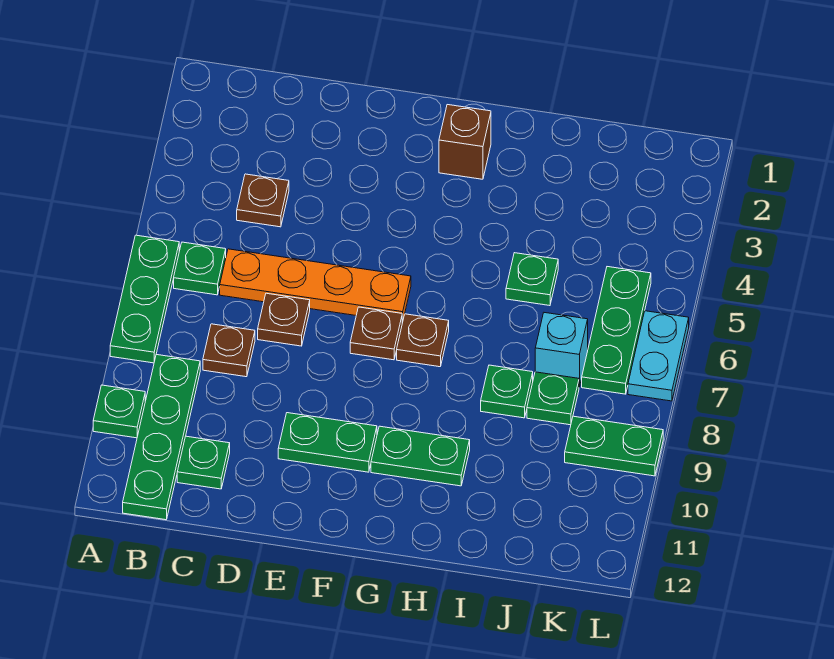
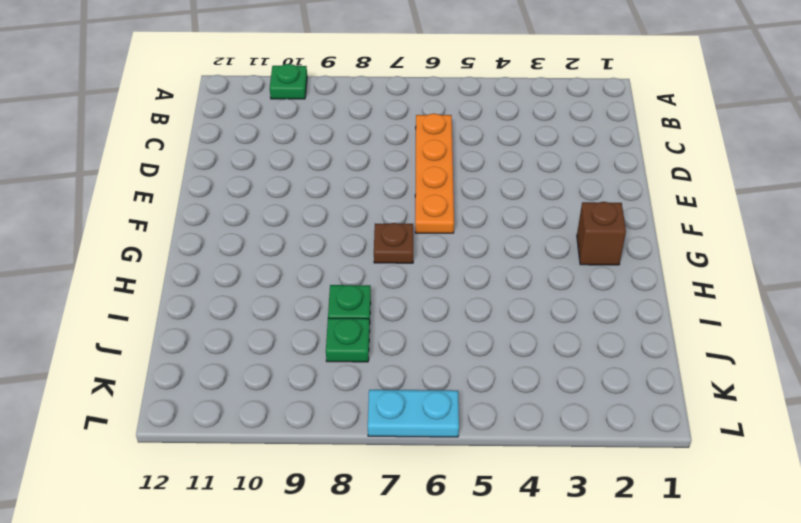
none -> green 1x3 plate [110,235,179,363]
none -> green 1x1 plate [174,242,226,295]
none -> green 1x4 plate [123,355,200,520]

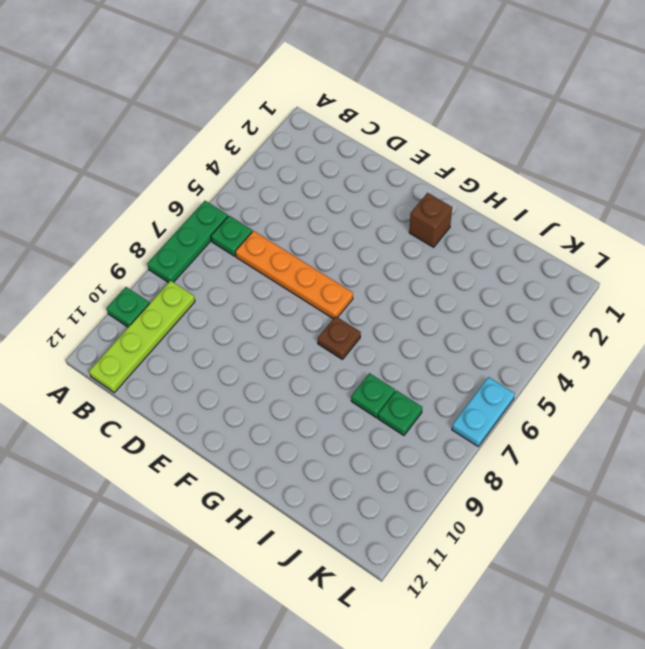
lime 1x4 plate [89,280,195,393] -> green 1x4 plate [123,355,200,520]
none -> brown 1x1 plate [237,174,289,227]
none -> brown 1x1 plate [203,324,255,377]
none -> green 1x1 plate [177,436,230,489]

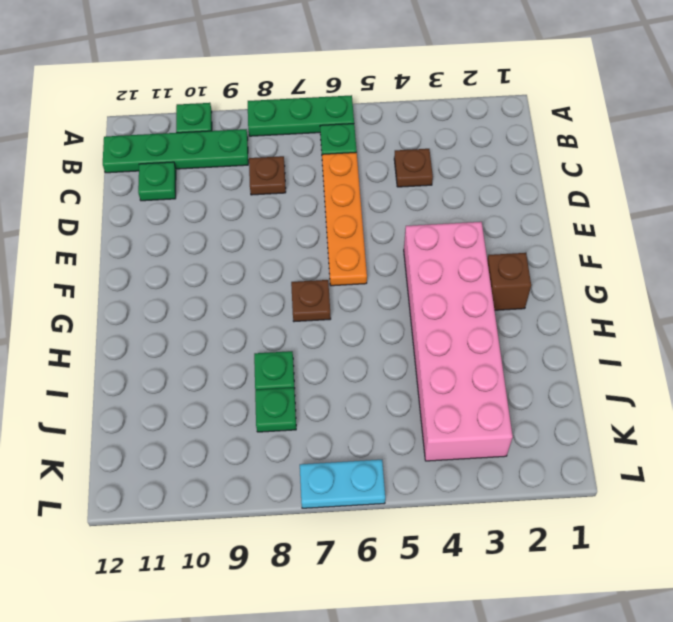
pink 2x6 brick [404,222,513,461] -> none
none -> brown 1x1 plate [258,293,310,346]
none -> green 1x2 plate [278,413,377,472]
none -> brown 1x1 plate [350,307,402,360]

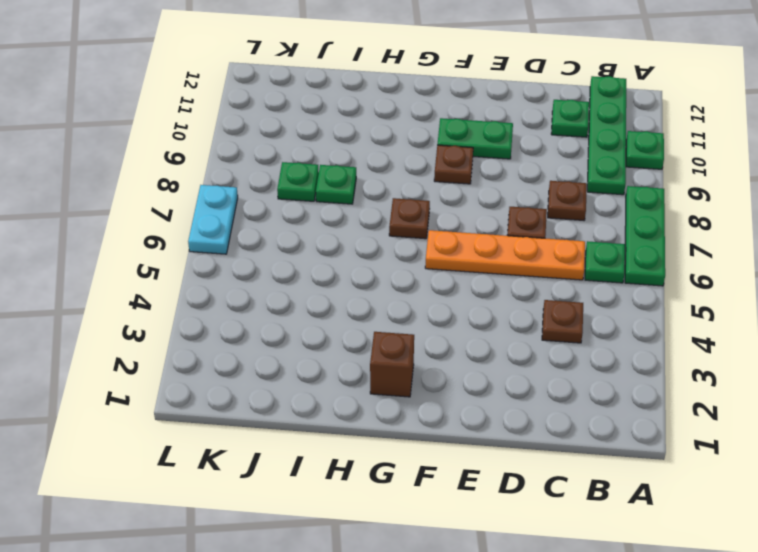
brown 1x1 plate [434,145,473,184] -> brown 1x1 plate moved to [350,307,402,360]
none -> green 1x2 plate [371,426,470,486]
none -> green 1x1 plate [506,253,558,306]
none -> cyan 1x1 brick [535,313,588,387]

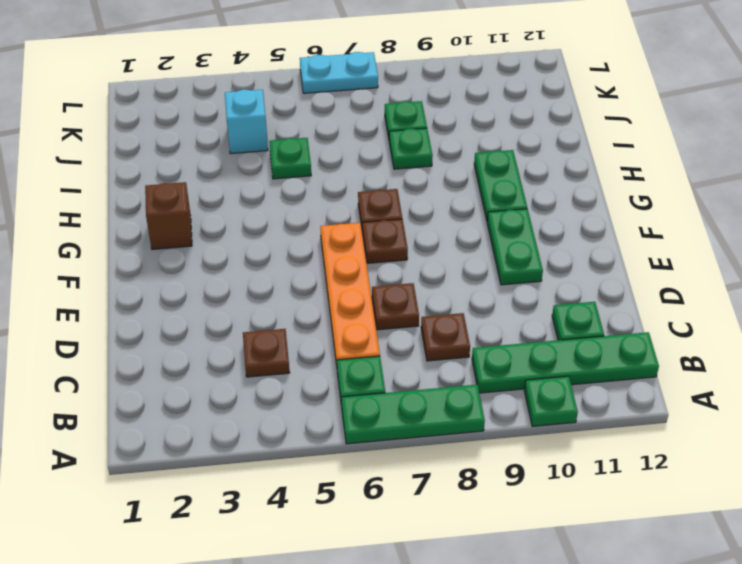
cyan 1x1 brick [225,89,268,154] -> cyan 1x1 brick moved to [535,313,588,387]
none -> green 1x3 plate [582,267,651,394]
none -> green 1x2 plate [565,416,663,476]

